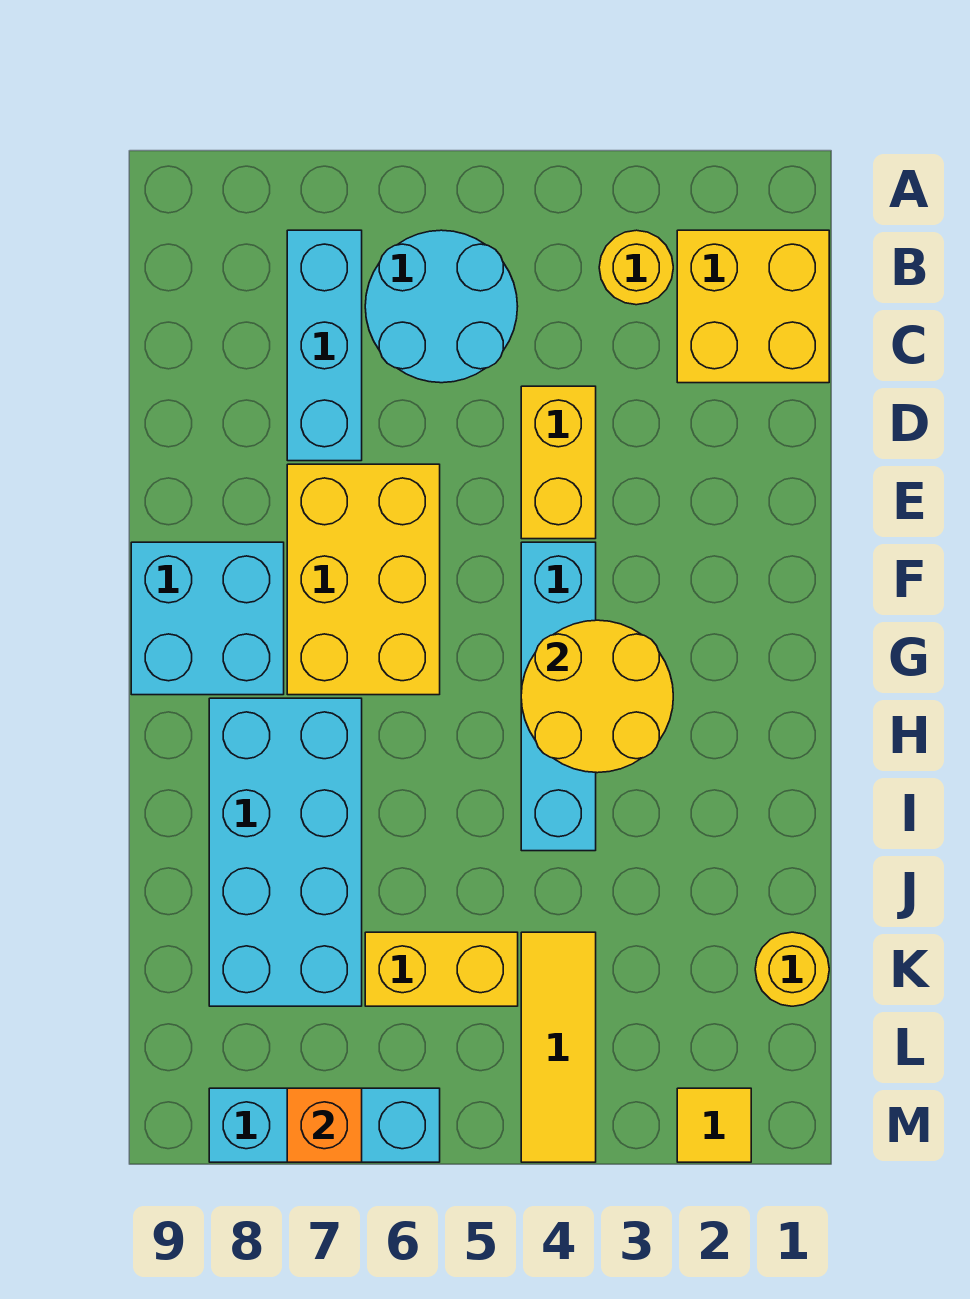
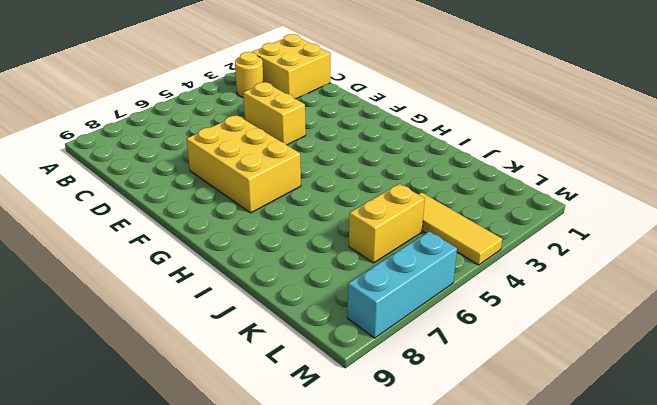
none -> cyan 2x2 round brick [365,230,518,383]
none -> cyan 1x3 brick [287,230,362,461]
none -> cyan 1x4 brick [521,542,596,851]

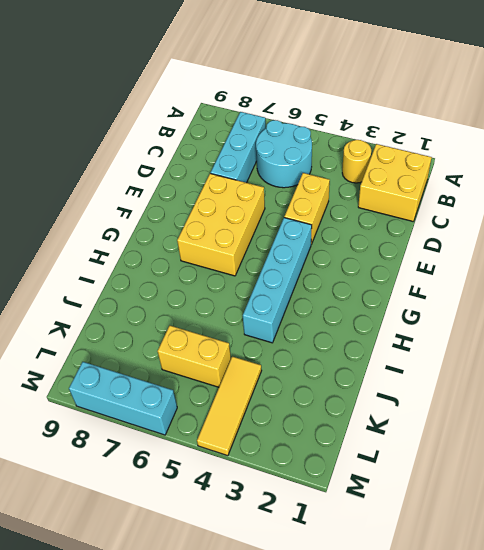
none -> cyan 2x2 brick [131,542,284,695]
none -> cyan 2x4 brick [209,698,362,1006]
none -> yellow 1x1 round brick [755,932,829,1006]

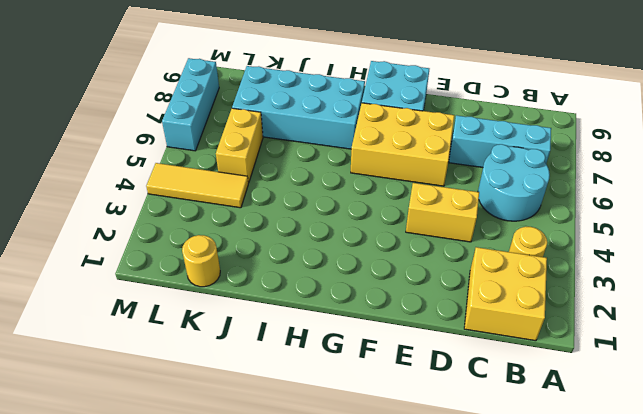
none -> cyan 1x4 brick [521,542,596,851]
none -> yellow 1x1 tile [677,1088,751,1162]
none -> yellow 2x2 round brick [521,620,673,773]

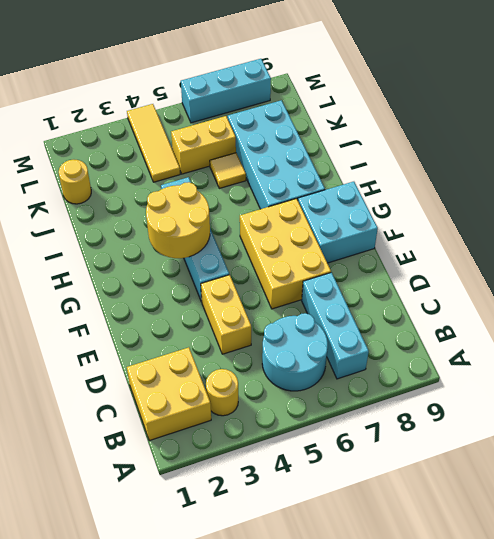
yellow 1x1 tile [210,153,246,188] -> yellow 1x1 tile moved to [677,1088,751,1162]
none -> orange 1x1 brick [287,1088,362,1162]

